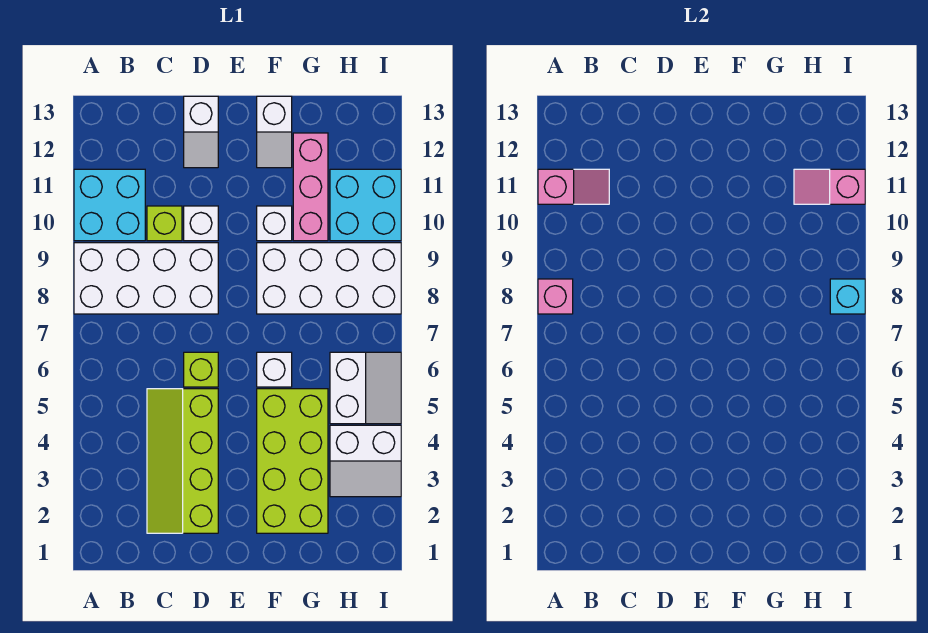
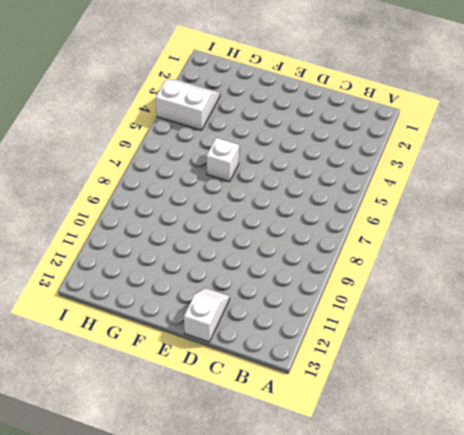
none -> white 2x4 brick [74,243,218,314]
none -> cyan 2x2 brick [74,169,145,241]
none -> lime 2x4 slope [147,389,218,533]

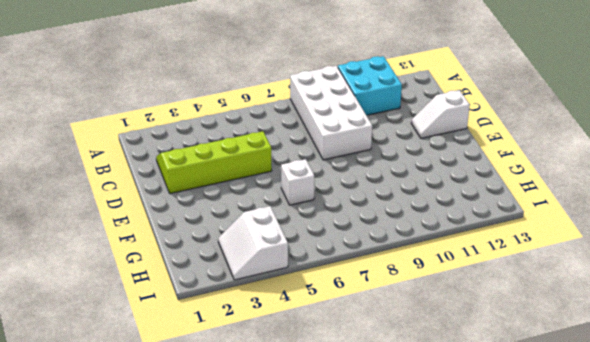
none -> lime 1x1 brick [147,206,182,241]
none -> lime 1x1 brick [184,352,218,387]
none -> white 1x1 brick [184,206,218,241]

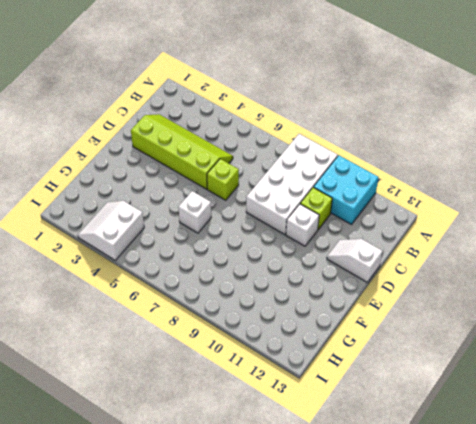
none -> lime 2x4 brick [257,389,328,533]
none -> white 2x4 brick [257,243,401,314]
none -> white 1x1 brick [257,206,292,241]

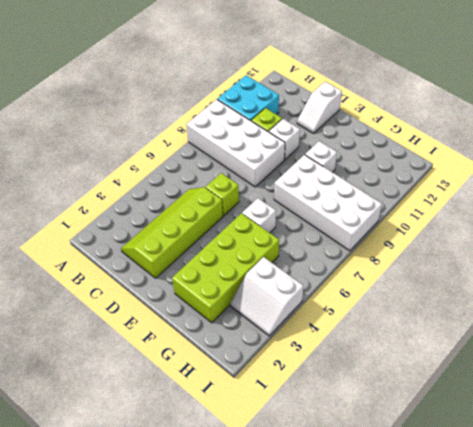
none -> white 1x2 slope [257,96,292,168]
none -> pink 1x3 brick [293,133,328,241]
none -> white 2x2 slope [330,352,401,424]

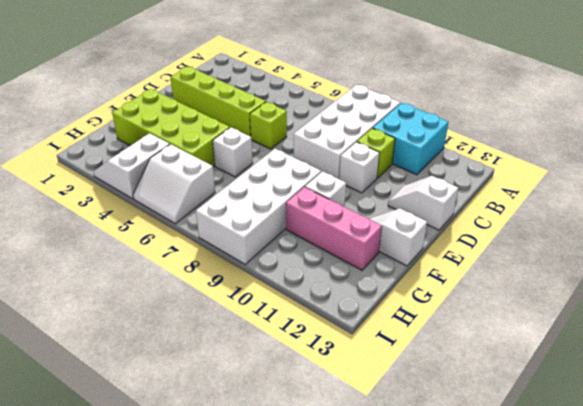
none -> cyan 2x2 brick [330,169,401,241]
none -> pink 1x1 brick [538,279,573,314]
none -> pink 1x2 slope [538,169,609,204]

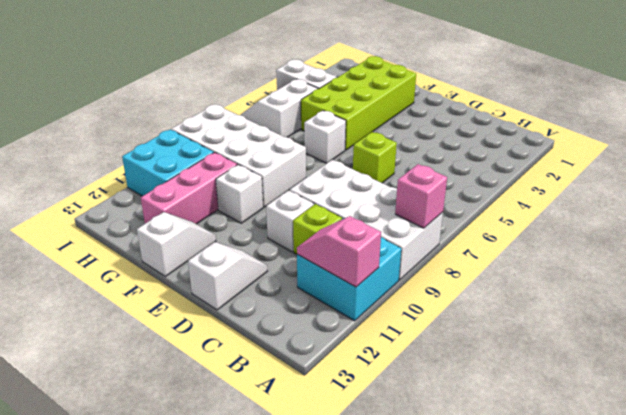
none -> lime 2x4 slope [147,389,218,533]
none -> pink 1x2 slope [794,169,865,204]
none -> cyan 1x1 brick [830,279,865,314]

